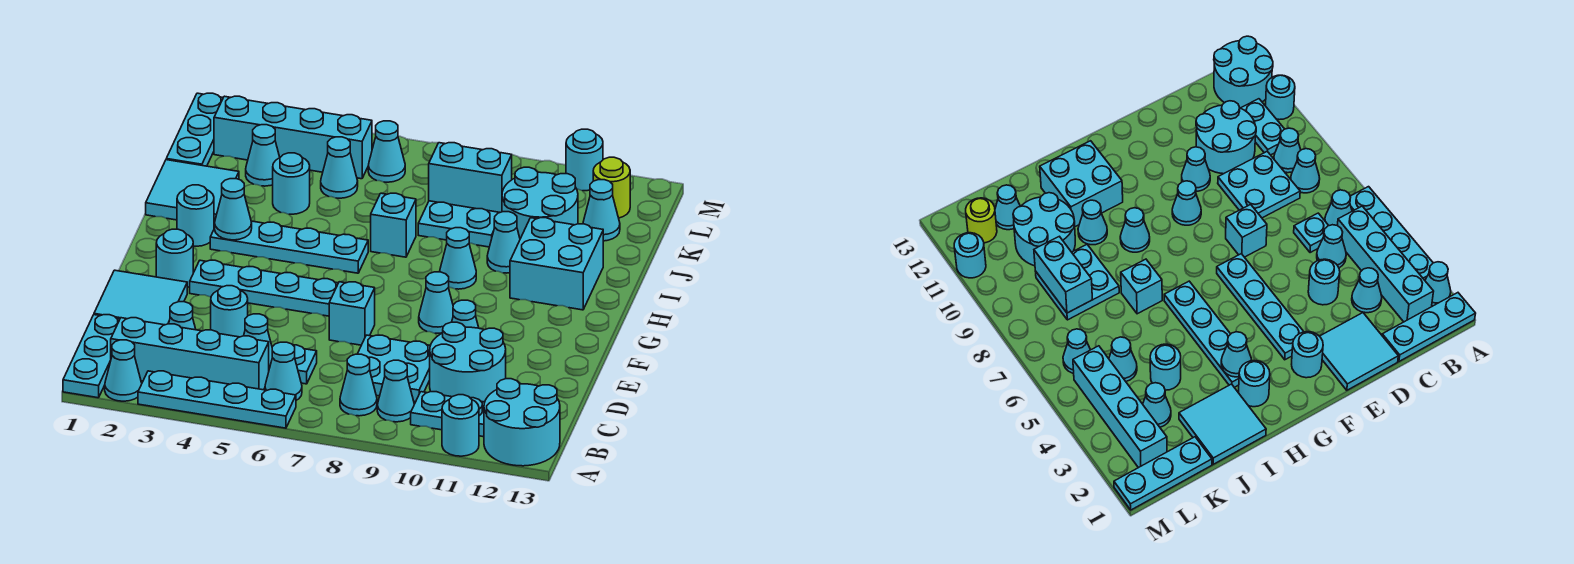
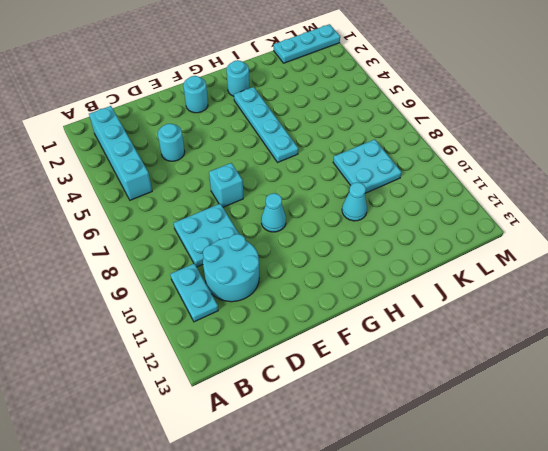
none -> cyan 1x3 plate [63,315,120,398]
none -> cyan 1x1 cone [105,340,142,401]
none -> cyan 1x4 plate [138,371,296,428]
none -> cyan 1x1 round brick [442,395,479,456]

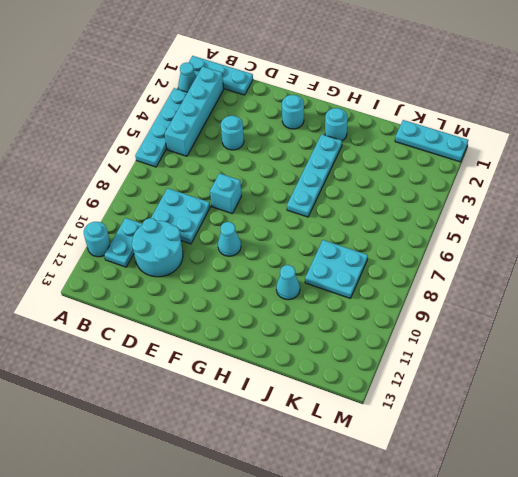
none -> cyan 2x2 round brick [484,379,560,466]
none -> cyan 1x1 cone [265,342,302,400]
none -> cyan 1x1 cone [340,354,377,416]
none -> cyan 1x1 cone [377,360,414,422]

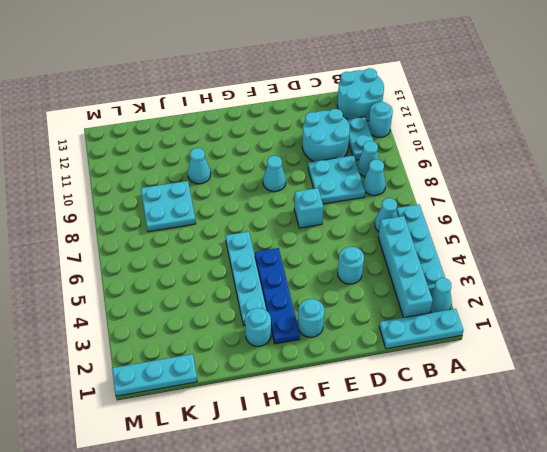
blue 1x4 plate [255,248,300,344] -> none
none -> cyan 1x1 cone [169,302,196,330]
none -> cyan 1x1 cone [244,314,272,369]
none -> cyan 1x1 plate [293,345,317,384]
none -> cyan 2x2 tile [94,270,187,325]

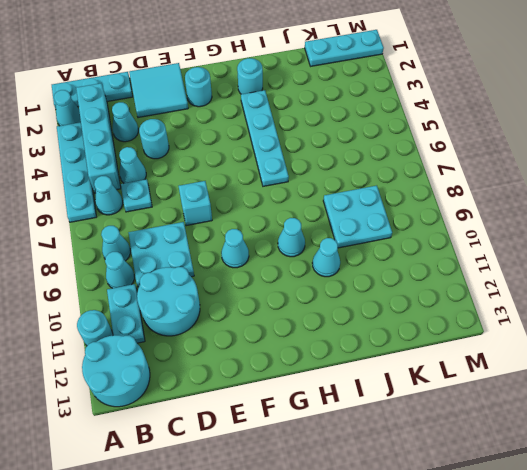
none -> cyan 1x1 cone [452,300,479,328]
none -> cyan 1x4 plate [190,260,338,316]
none -> cyan 2x2 brick [510,218,603,310]
none -> cyan 2x2 tile [146,160,239,226]

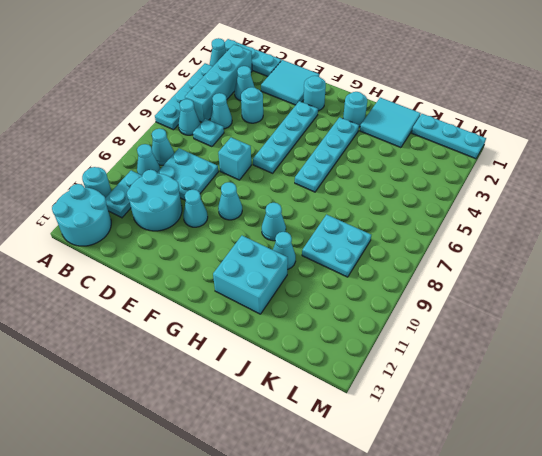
none -> cyan 1x1 brick [371,193,416,257]
none -> cyan 1x1 round brick [273,153,310,214]
none -> cyan 2x2 round brick [502,167,578,239]
none -> cyan 1x1 cone [246,125,280,186]

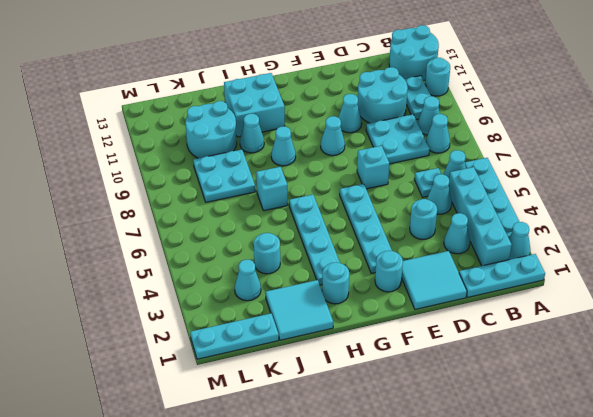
none -> cyan 1x1 cone [321,137,358,198]
none -> cyan 1x1 cone [583,180,620,241]
none -> cyan 1x4 brick [214,96,372,179]
none -> cyan 1x1 cone [368,121,405,182]

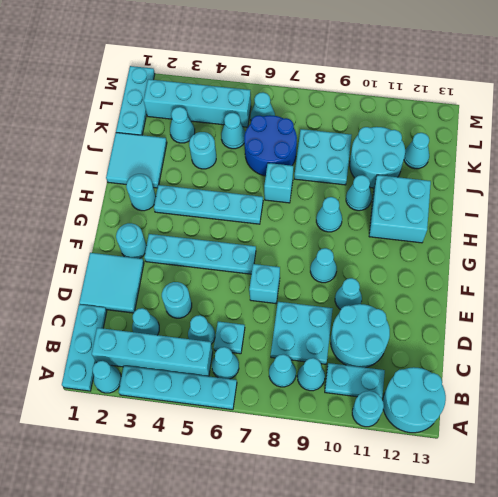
blue 2x2 round brick [244,115,297,176] -> none
none -> lime 1x1 round brick [593,157,630,218]
none -> cyan 1x1 round brick [566,129,603,191]
none -> cyan 1x1 cone [215,179,252,240]
none -> cyan 1x2 brick [429,143,512,212]

